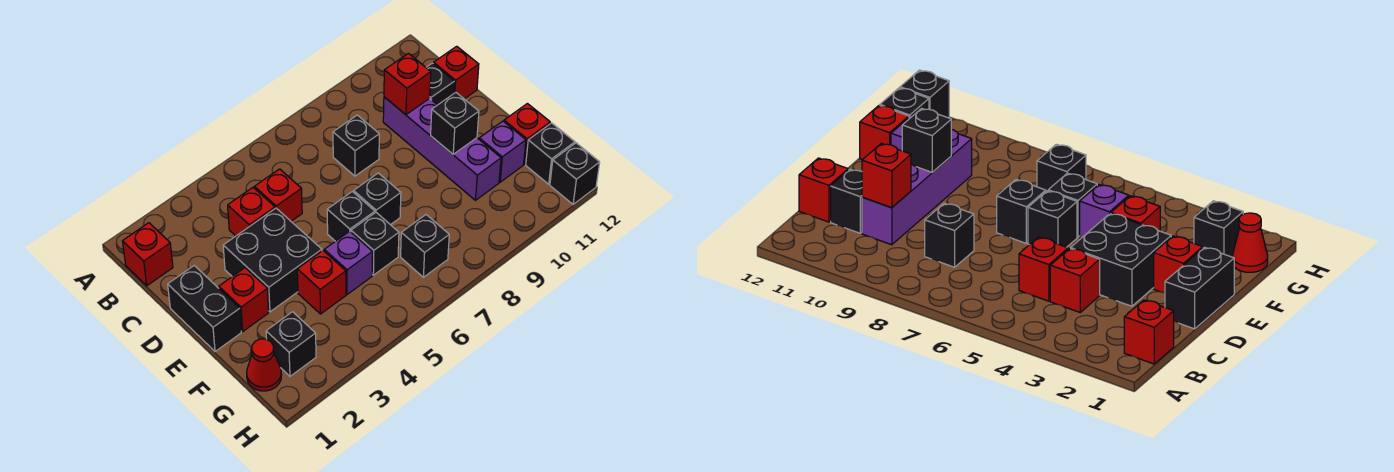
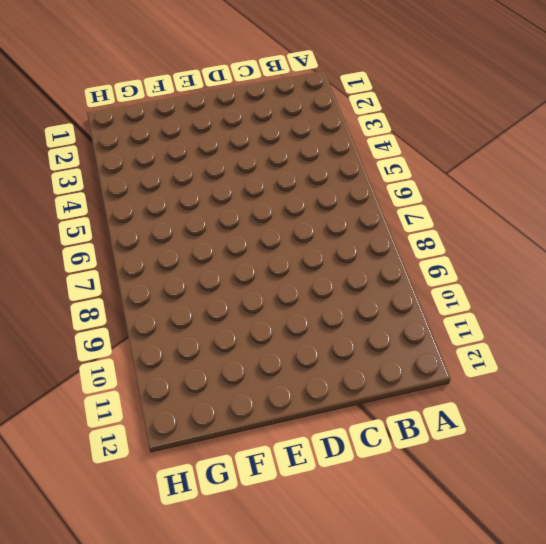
none -> red 1x1 brick [122,223,173,286]
none -> red 1x1 brick [228,188,275,236]
none -> red 1x1 brick [254,169,302,221]

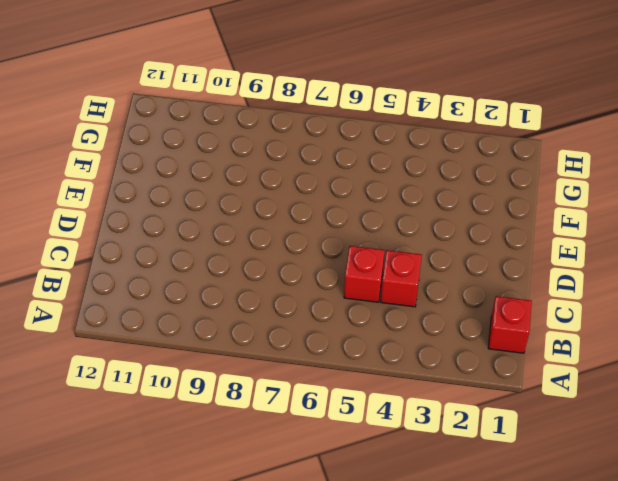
none -> black 1x1 brick [333,115,379,176]
none -> purple 1x4 brick [383,97,501,200]
none -> black 1x1 brick [426,63,454,105]

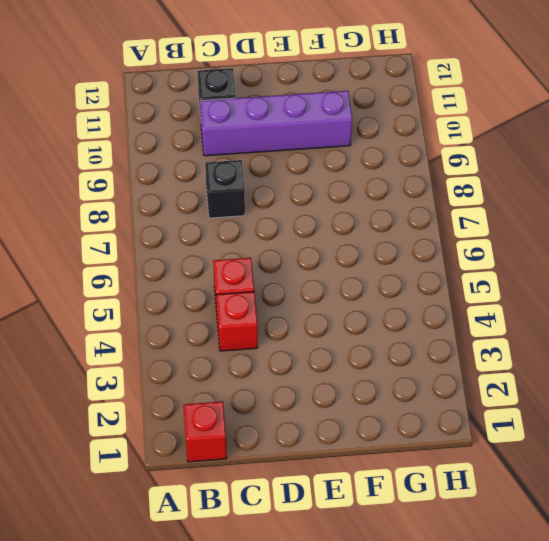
none -> red 1x1 brick [433,46,479,99]
none -> black 1x2 brick [168,266,241,352]
none -> black 2x2 brick [223,208,322,312]

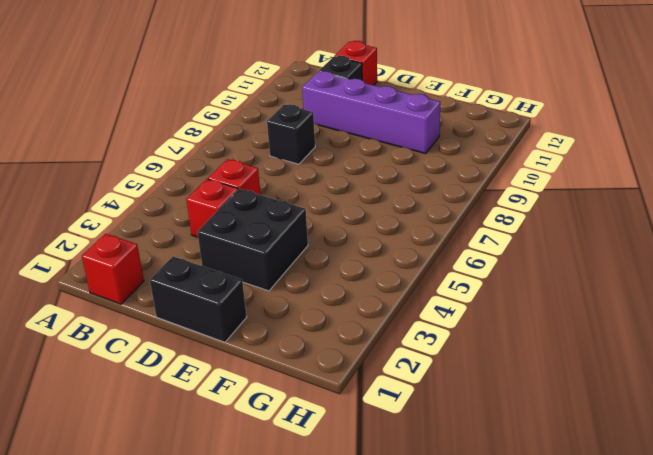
none -> red 1x1 brick [219,268,269,331]
none -> black 1x1 brick [327,192,375,241]
none -> black 1x1 brick [354,173,401,225]

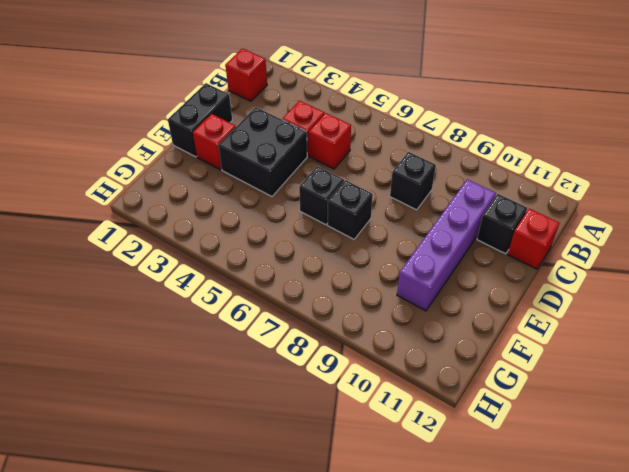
none -> red 1x1 brick [297,251,346,314]
none -> purple 1x1 brick [324,231,373,294]
none -> black 1x1 brick [351,213,399,275]

